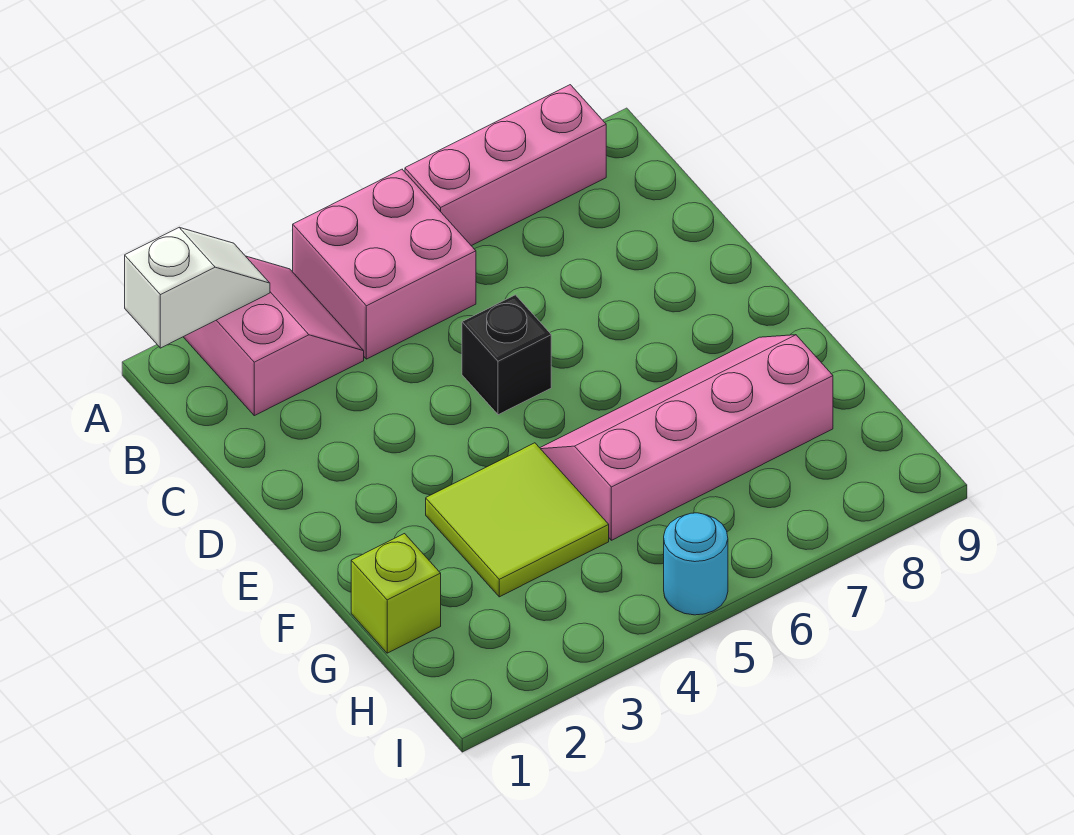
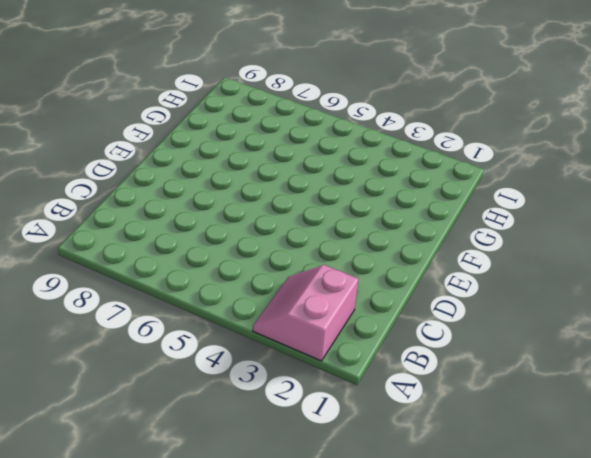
none -> pink 2x2 brick [293,169,476,359]
none -> pink 1x3 brick [405,85,606,246]

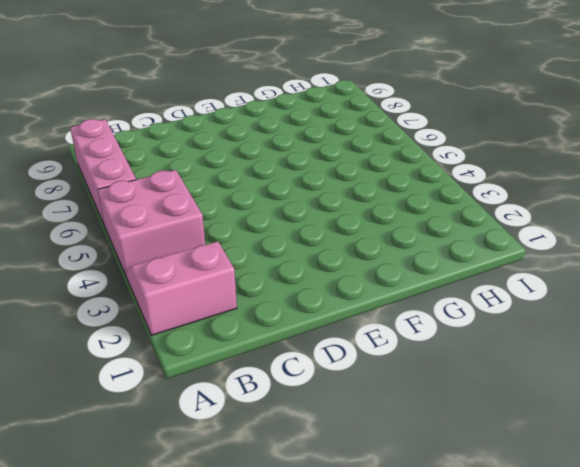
none -> black 1x1 brick [462,295,551,415]
none -> lime 2x2 tile [426,443,609,597]

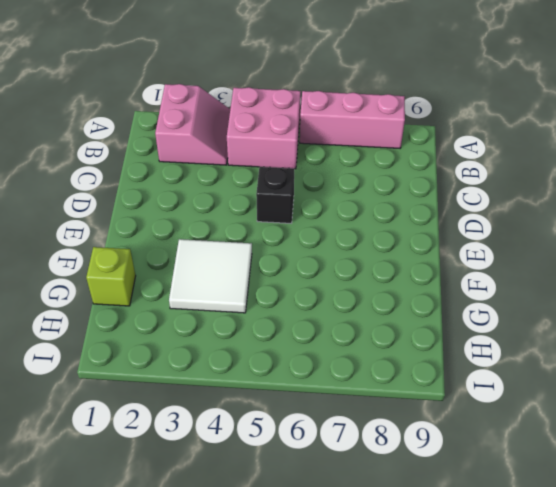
white 2x2 tile [169,239,252,313] -> lime 2x2 tile [426,443,609,597]
none -> pink 2x4 slope [540,335,833,540]
none -> cyan 1x1 round brick [664,513,728,615]

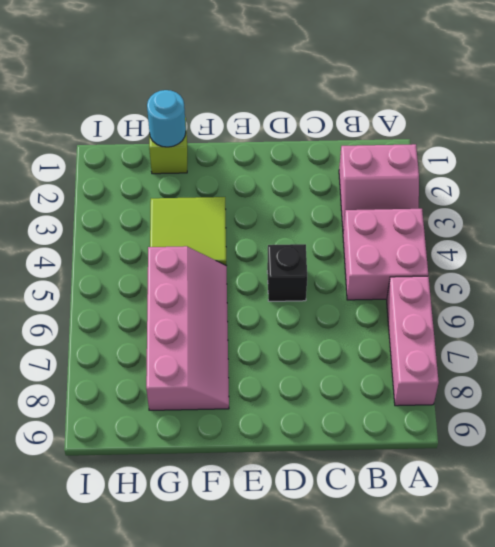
cyan 1x1 round brick [147,90,186,147] -> cyan 1x1 round brick moved to [664,513,728,615]
none -> white 1x2 slope [125,228,270,348]

